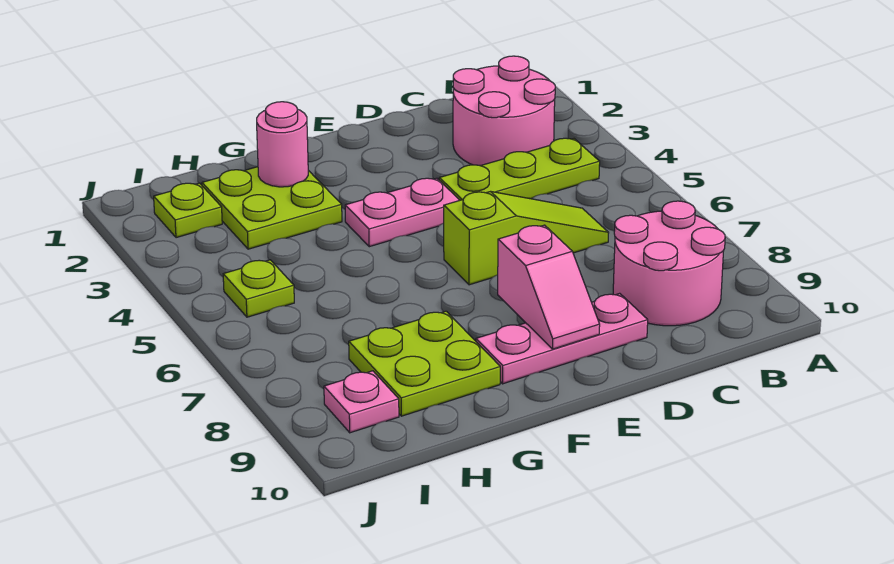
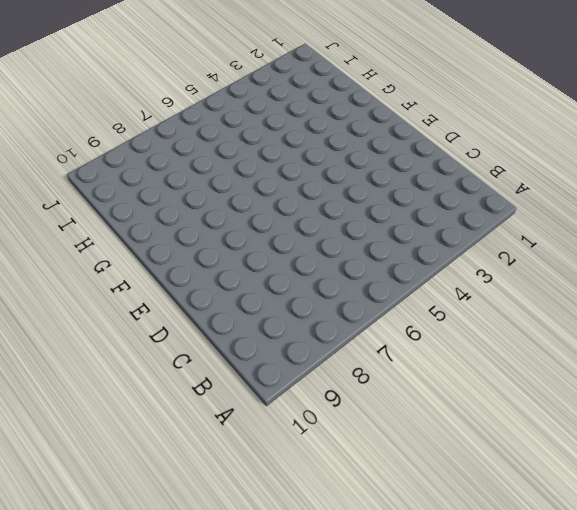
none -> pink 2x2 round brick [453,56,555,166]
none -> lime 1x3 plate [439,138,600,200]
none -> pink 2x2 round brick [613,201,725,326]

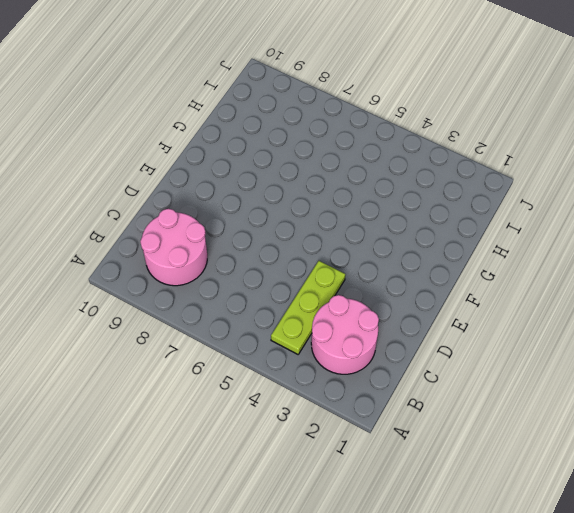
none -> lime 1x3 slope [444,191,609,285]
none -> pink 1x3 plate [476,293,648,384]
none -> pink 1x2 plate [345,178,460,247]

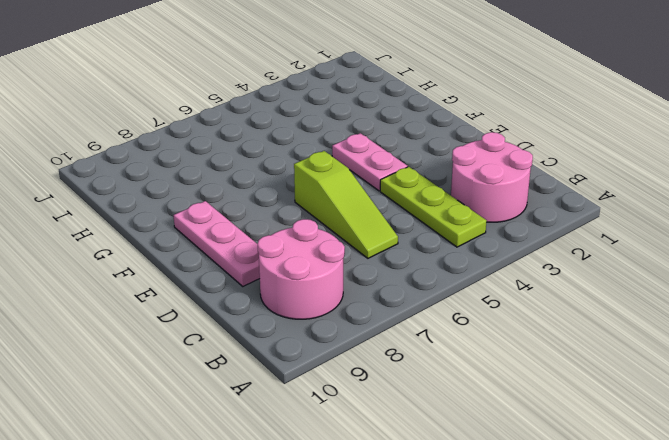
none -> lime 2x2 plate [202,167,342,249]
none -> lime 2x2 plate [349,311,500,416]
none -> lime 1x1 plate [154,183,222,238]

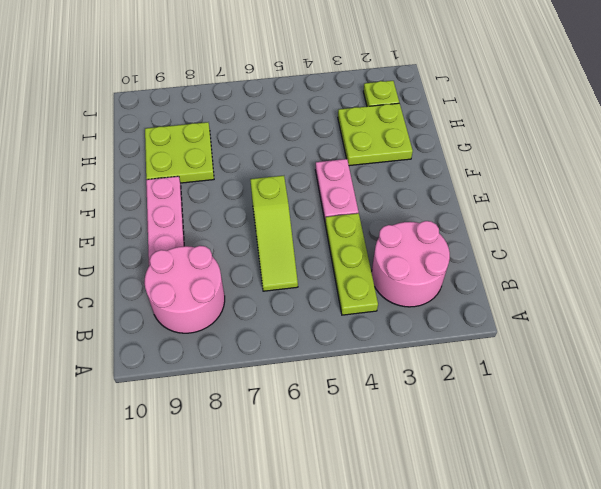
none -> lime 1x1 plate [223,260,294,317]
none -> pink 1x1 plate [324,371,399,433]
none -> pink 1x2 slope [498,225,600,349]

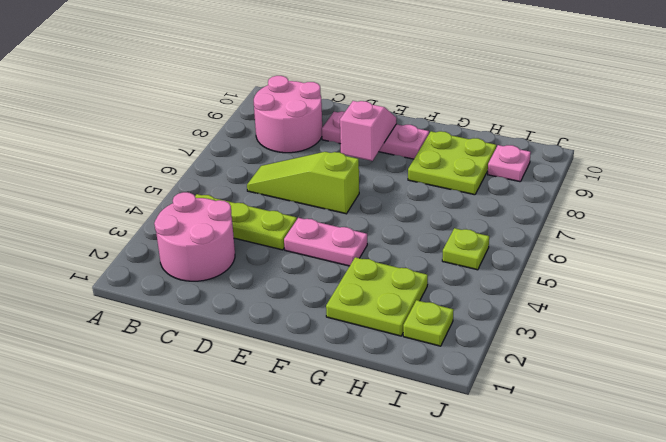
none -> pink 1x1 round brick [257,102,308,187]

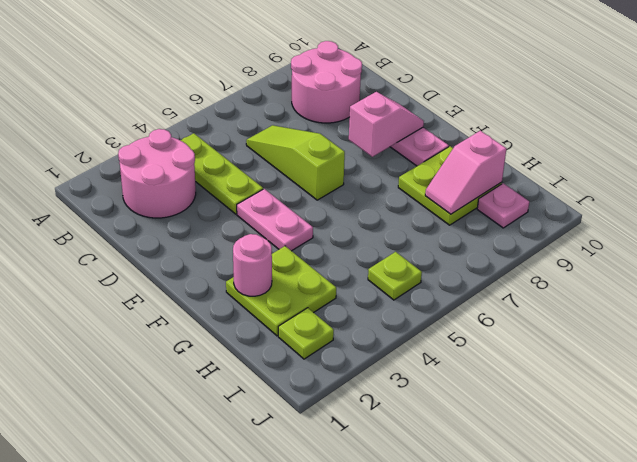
pink 1x2 slope [425,131,506,214] -> none

